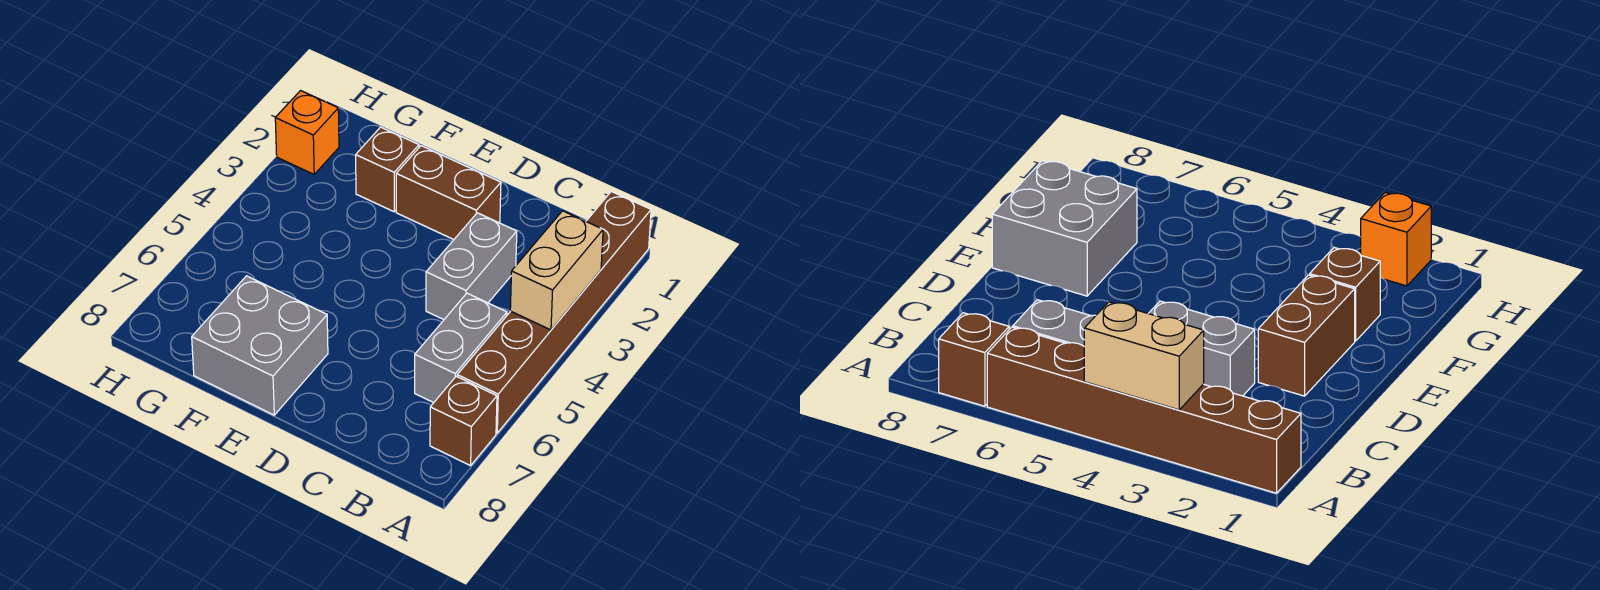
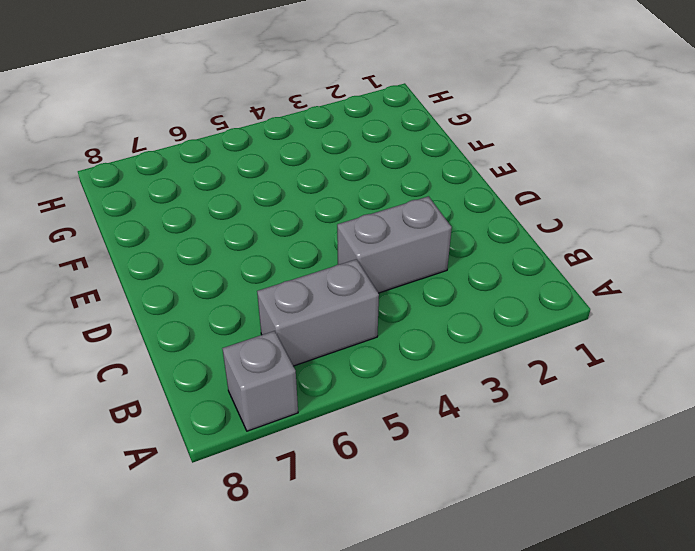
grey 1x1 brick [222,331,298,431] -> brown 1x1 brick [430,376,497,466]
none -> brown 1x6 brick [457,191,651,433]
none -> brown 1x2 brick [396,146,501,240]

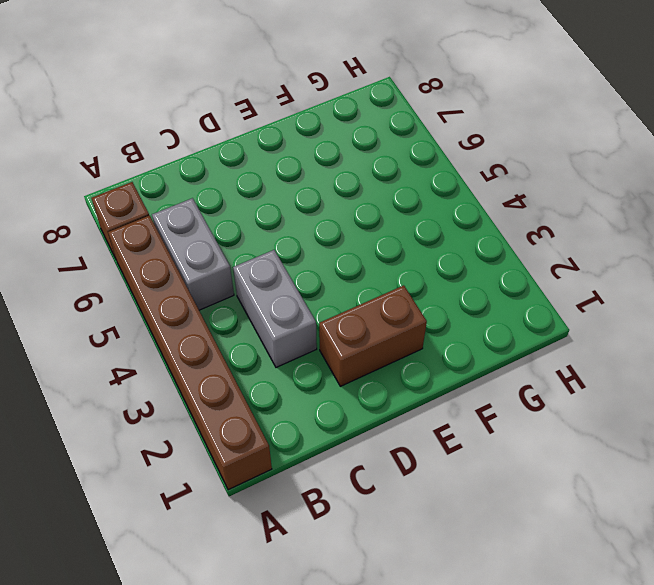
none -> grey 2x2 brick [192,276,328,415]
none -> brown 1x1 brick [356,127,419,212]

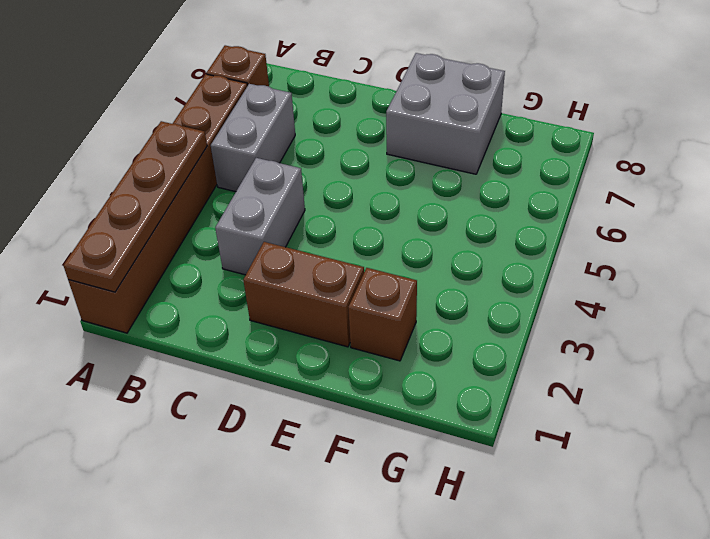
brown 1x4 plate [63,121,207,292] -> tan 1x2 brick [510,211,603,330]
none -> orange 1x1 brick [275,91,339,174]

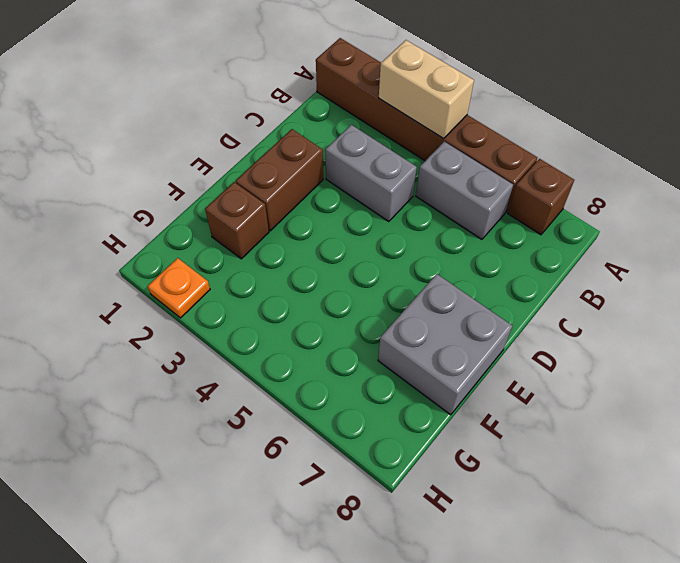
orange 1x1 plate [148,258,210,318] -> orange 1x1 brick [275,91,339,174]

